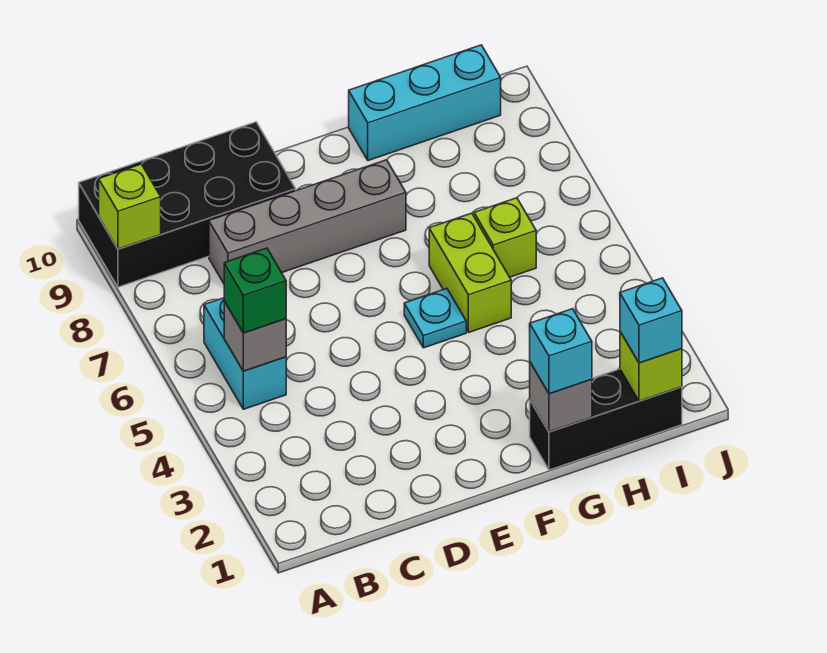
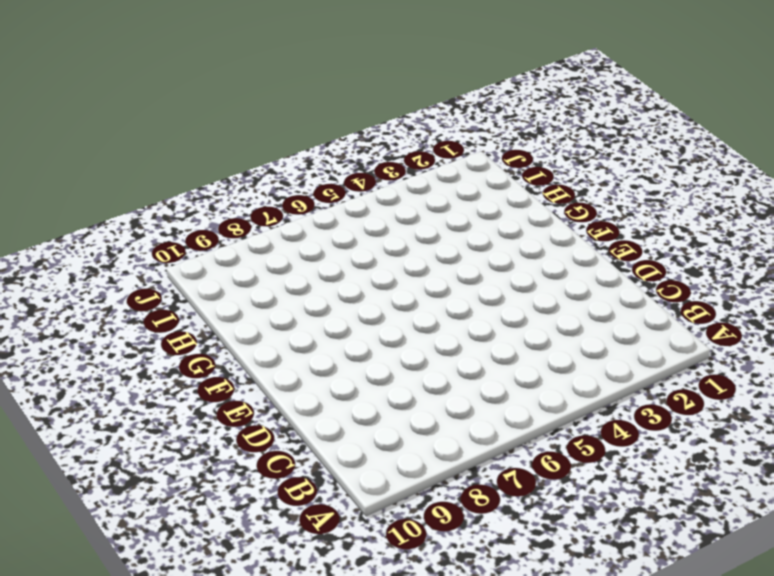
none -> black 2x4 brick [79,122,296,287]
none -> cyan 1x2 brick [204,298,286,409]
none -> grey 1x4 brick [209,160,406,283]

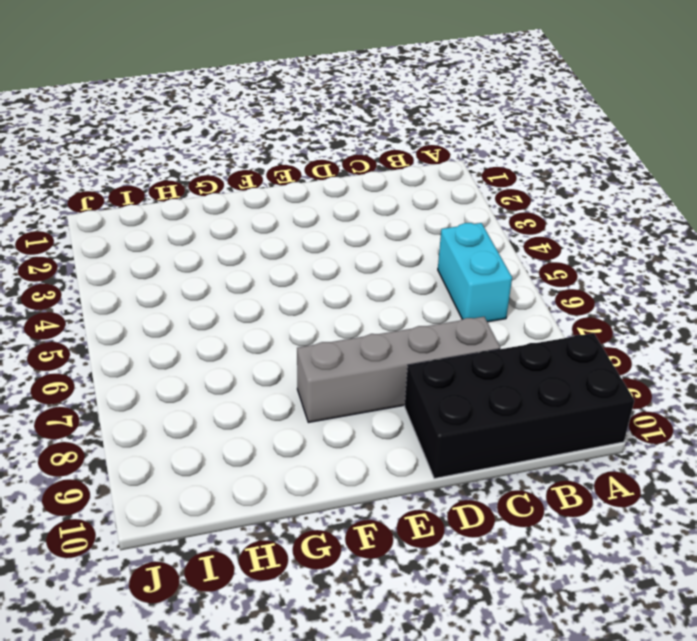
none -> cyan 1x1 plate [404,289,466,348]
none -> black 1x3 brick [530,369,682,470]
none -> lime 1x2 brick [429,213,511,332]

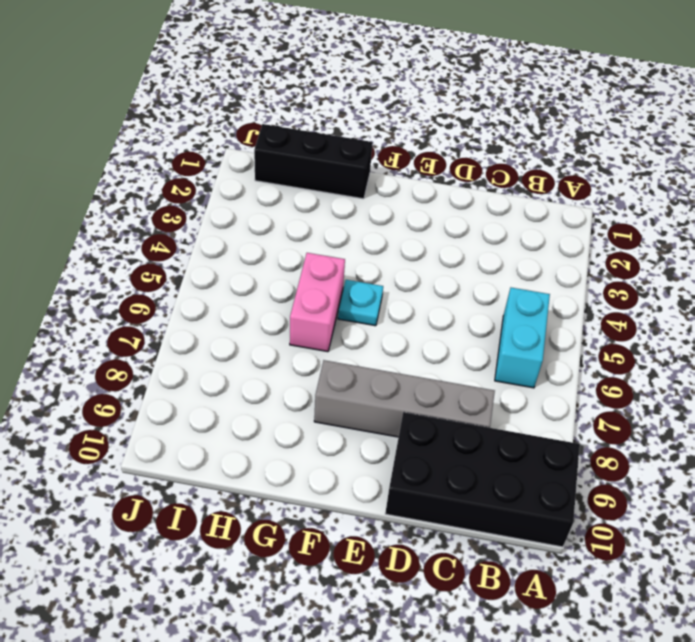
pink 1x2 brick [290,253,345,352] -> lime 1x2 brick [429,213,511,332]
none -> cyan 1x3 brick [349,45,501,161]
none -> lime 1x1 brick [474,198,536,277]
none -> lime 1x1 brick [99,164,161,249]

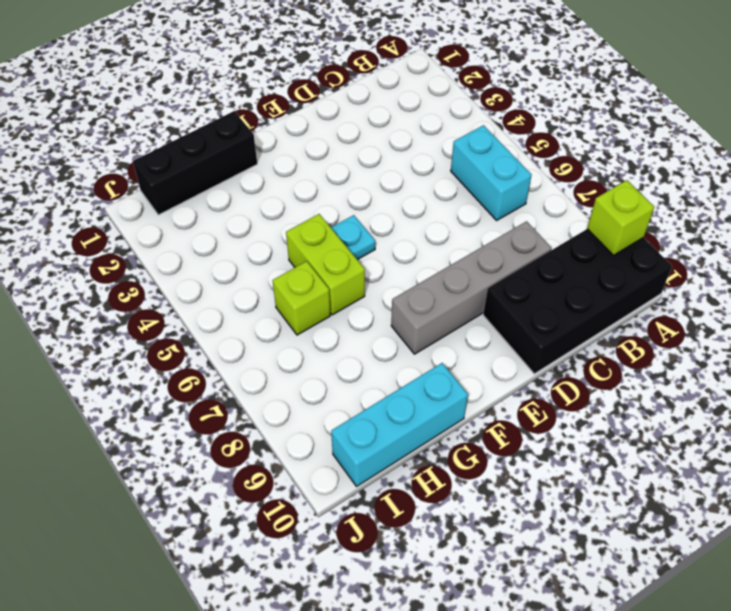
none -> grey 1x1 brick [224,301,286,371]
none -> grey 1x1 brick [530,362,592,432]
none -> lime 1x1 brick [620,332,682,401]

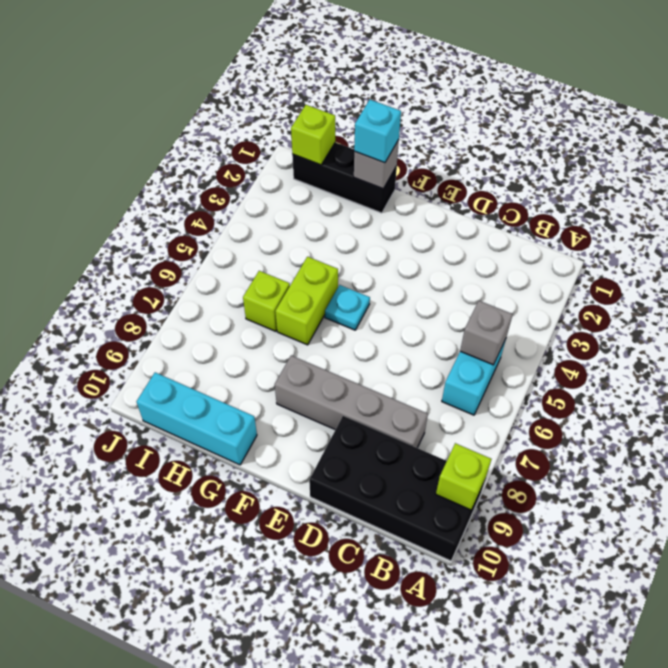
none -> green 1x1 brick [224,248,286,333]
none -> cyan 1x1 brick [620,278,682,363]

